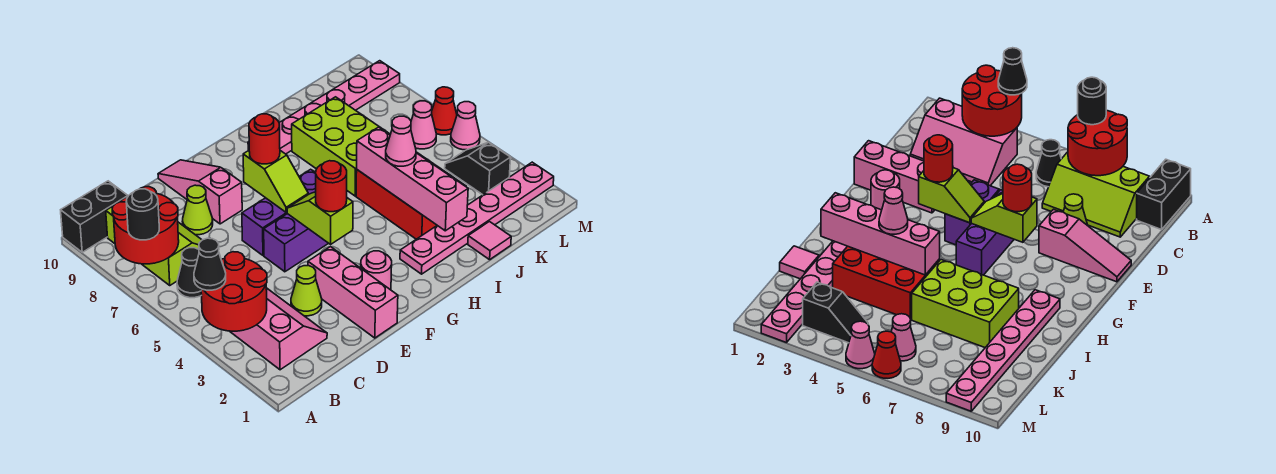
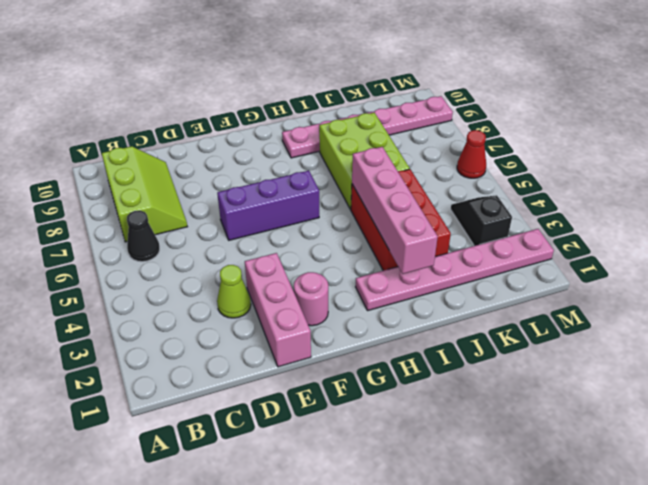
none -> black 1x2 brick [61,181,128,252]
none -> pink 2x3 slope [230,288,327,370]
none -> lime 1x1 cone [182,185,213,235]
none -> purple 1x2 brick [264,214,328,272]

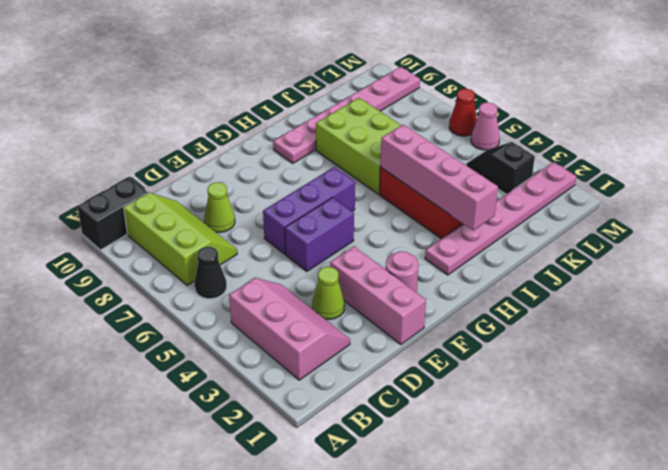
none -> pink 1x3 slope [158,160,242,224]
none -> pink 1x1 tile [468,222,511,260]
none -> pink 1x1 cone [411,101,436,149]
none -> red 2x2 round brick [201,252,267,331]

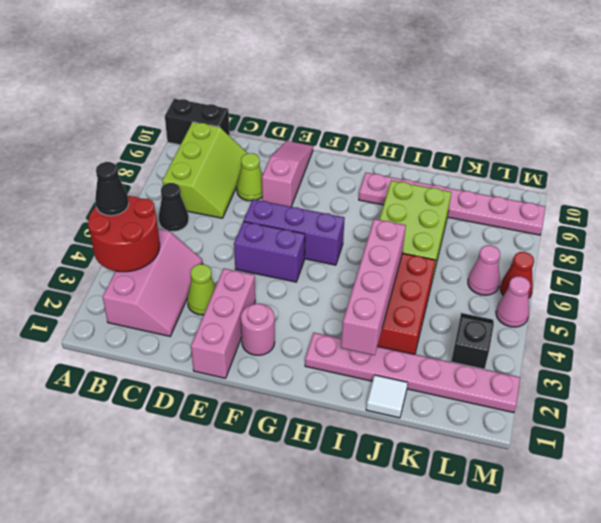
white 1x1 tile [366,375,408,418] -> pink 1x1 tile [468,222,511,260]
none -> red 2x2 round brick [112,187,179,264]
none -> lime 1x2 slope [287,192,353,244]
none -> lime 1x2 slope [243,150,308,212]
none -> black 1x1 round brick [126,189,159,240]

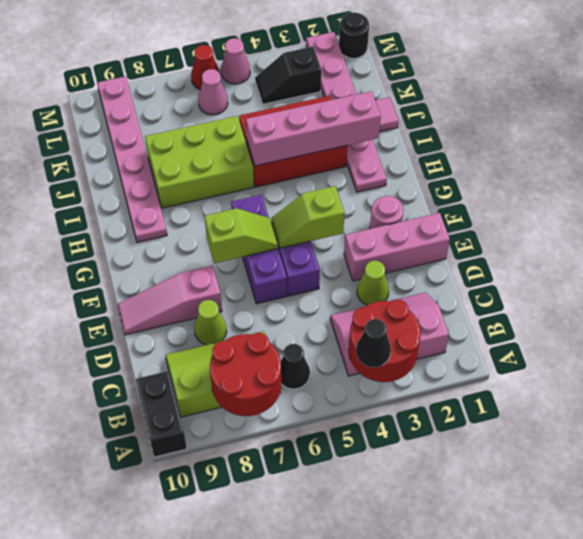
black 1x1 round brick [339,13,369,58] -> black 1x1 round brick moved to [126,189,159,240]
none -> red 1x1 round brick [316,161,347,212]
none -> red 1x1 round brick [249,114,280,164]
none -> pink 1x1 cone [386,116,416,166]

